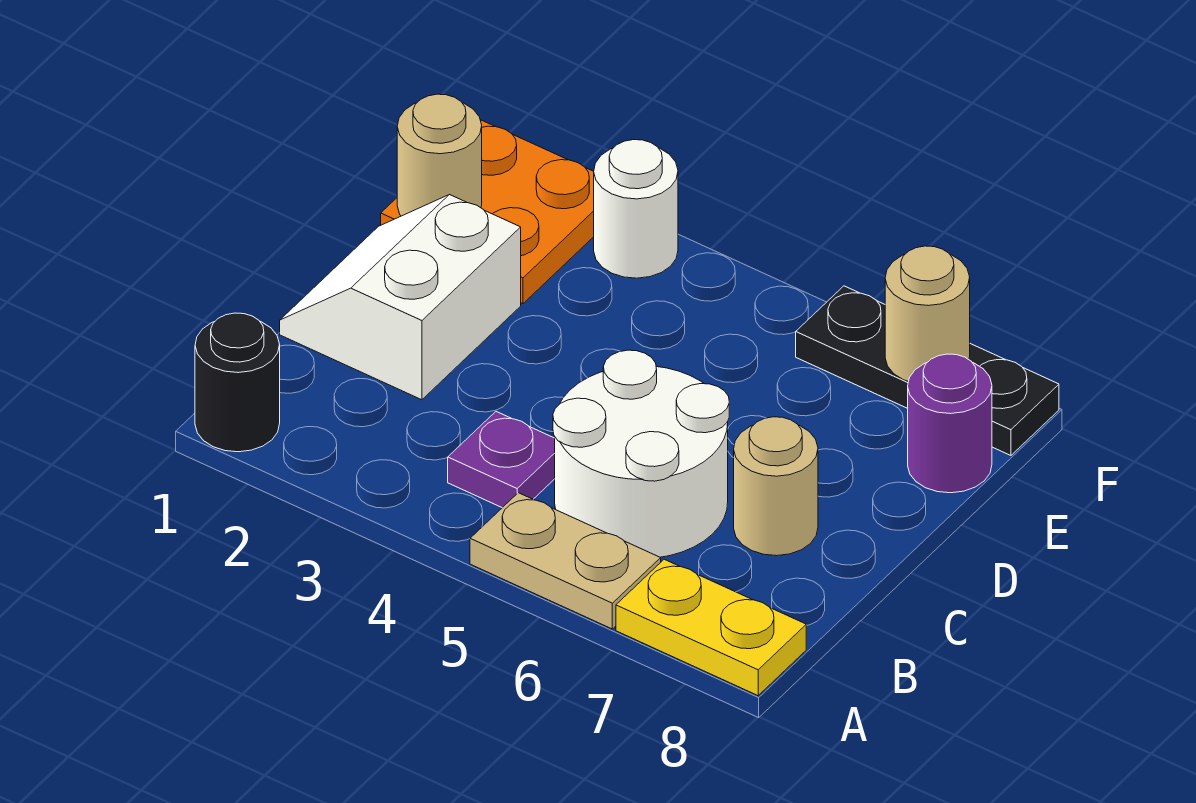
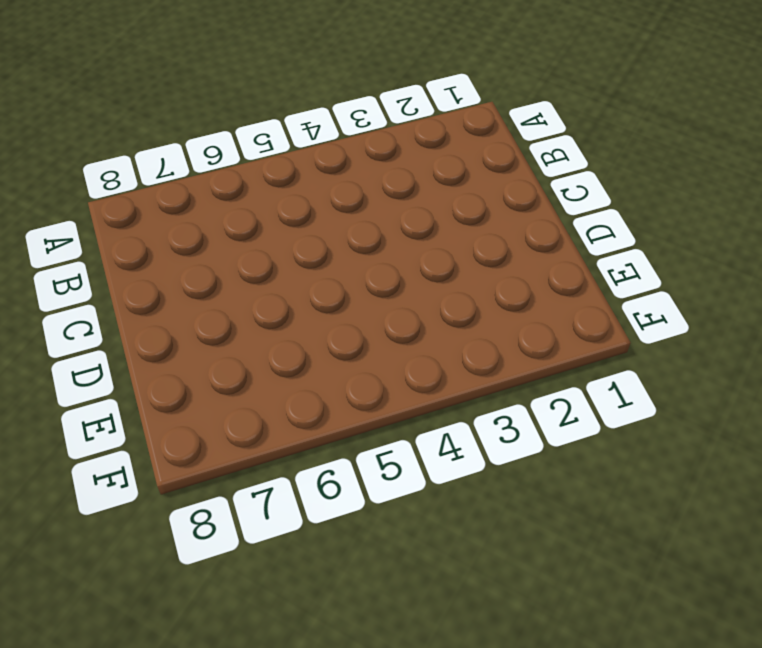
none -> black 1x1 round brick [195,313,280,452]
none -> tan 1x2 plate [470,493,661,629]
none -> yellow 1x2 plate [616,559,806,696]

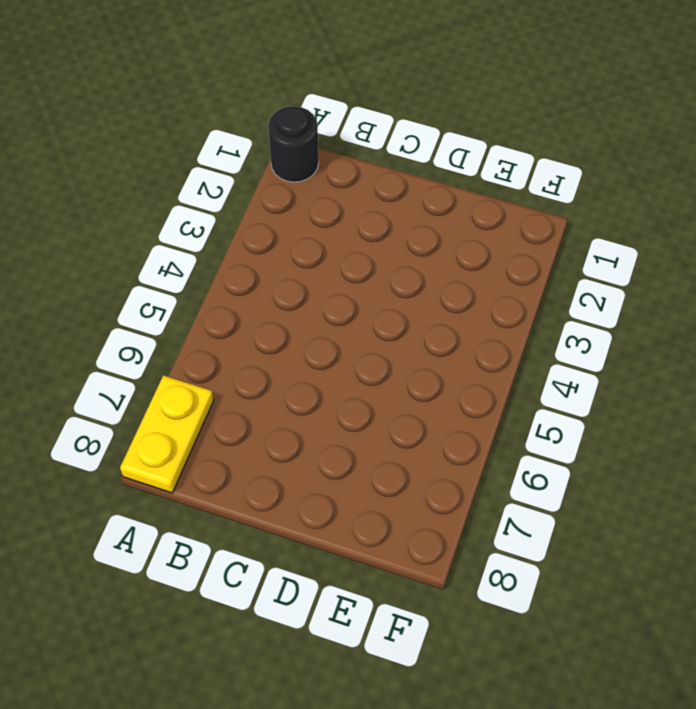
none -> tan 1x2 plate [470,493,661,629]
none -> purple 1x1 plate [448,412,555,508]
none -> white 2x2 round brick [553,350,729,557]

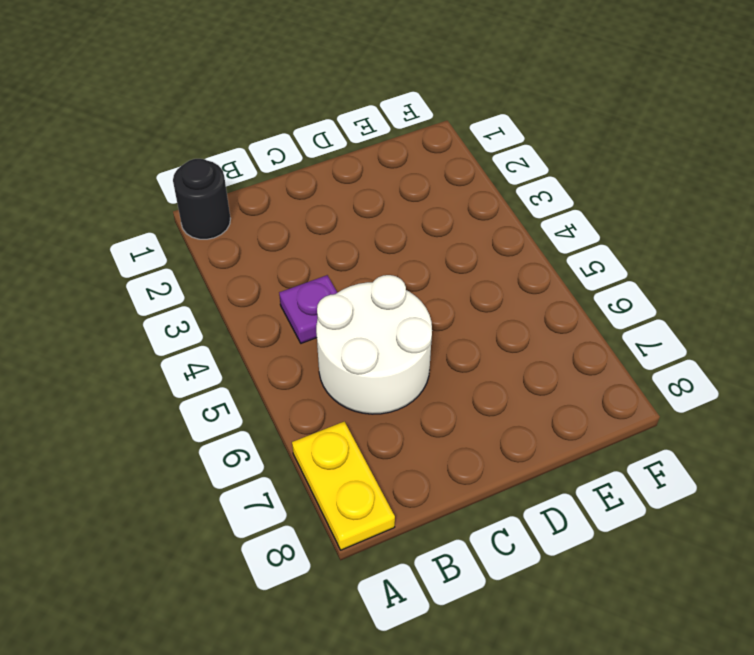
none -> tan 1x2 plate [470,493,661,629]
none -> white 2x2 slope [280,195,521,400]
none -> tan 1x1 round brick [734,417,818,556]

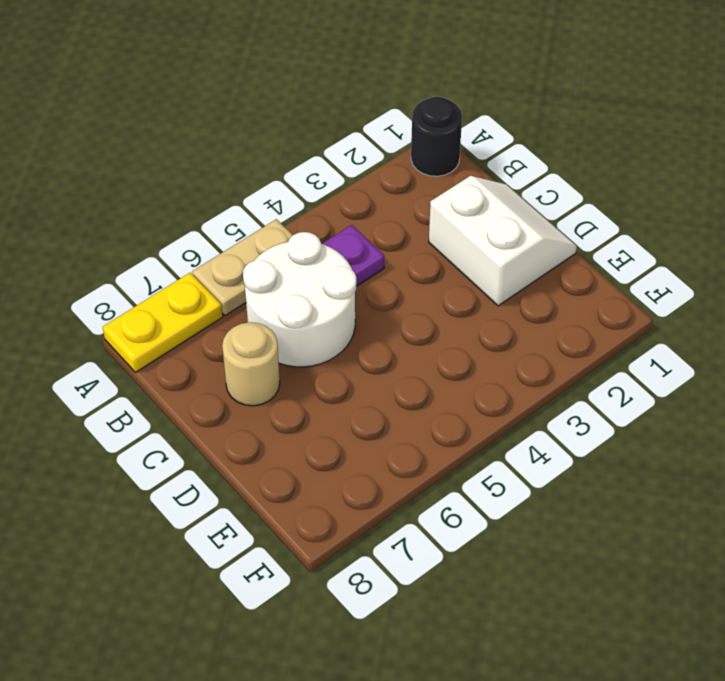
none -> orange 2x2 plate [381,120,594,304]
none -> purple 1x1 round brick [908,354,992,493]
none -> white 1x1 round brick [594,140,678,278]

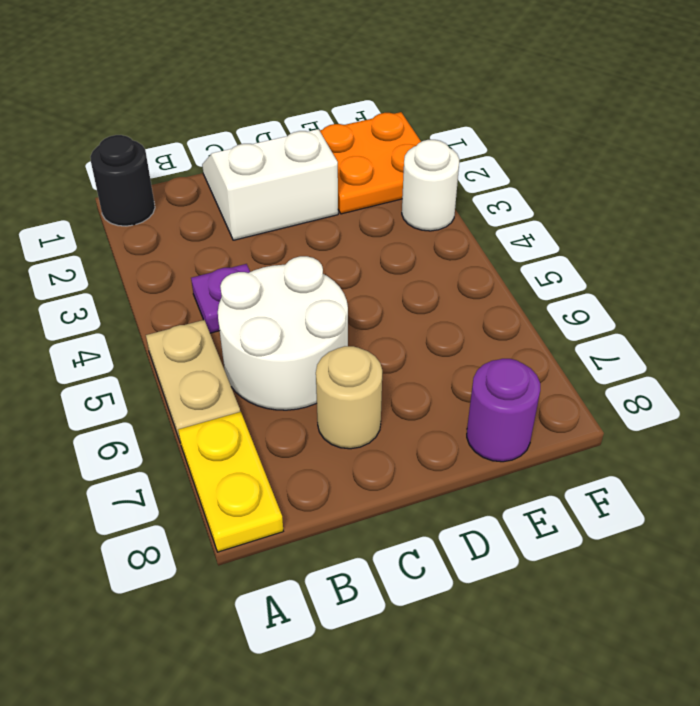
none -> black 1x3 plate [796,286,1059,455]
none -> tan 1x1 round brick [397,94,482,216]
none -> tan 1x1 round brick [885,246,970,381]

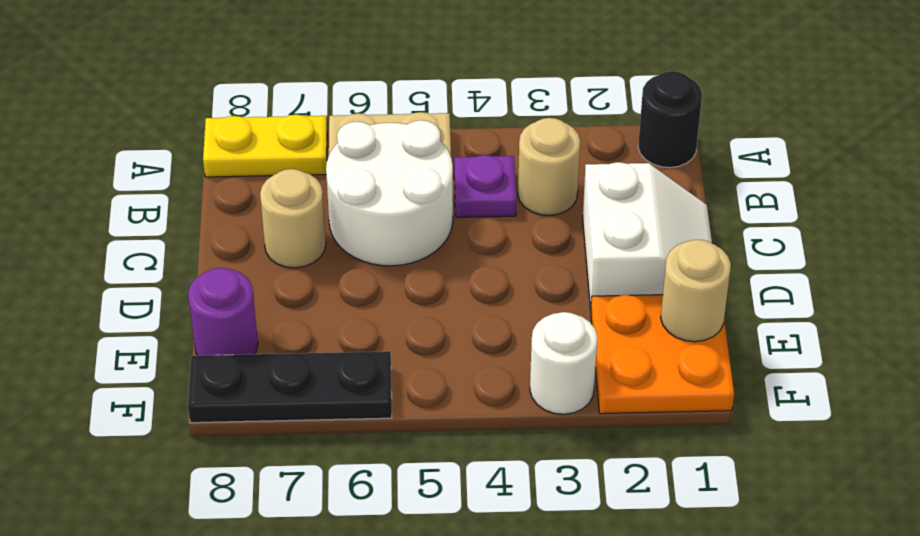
tan 1x1 round brick [518,118,580,215] -> tan 1x1 round brick moved to [885,246,970,381]

